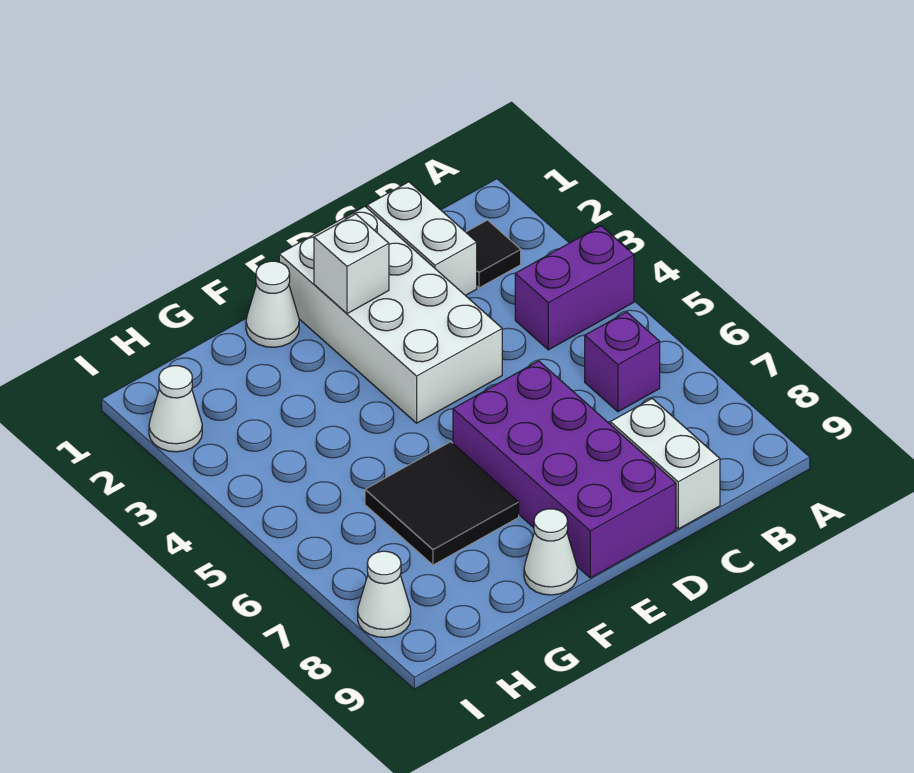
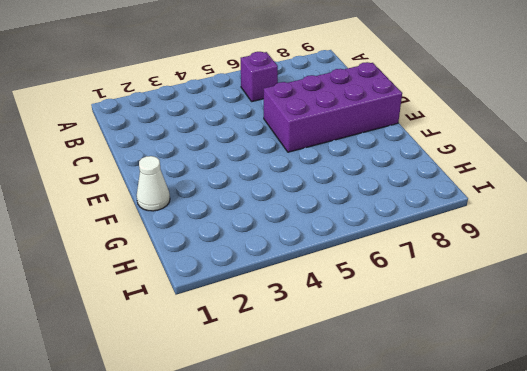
none -> purple 1x2 brick [515,226,634,350]
none -> black 1x1 tile [466,220,521,288]
none -> white 1x2 brick [367,182,477,296]

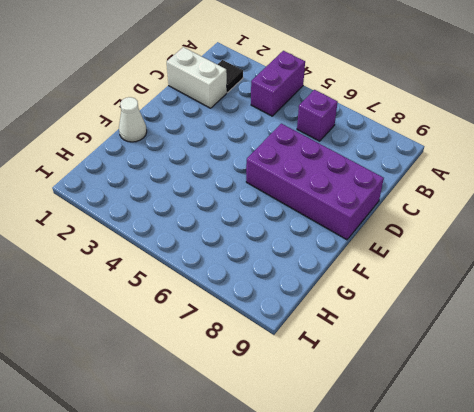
none -> white 1x2 brick [610,399,720,529]
none -> white 2x4 brick [279,206,502,423]
none -> black 2x2 tile [365,442,519,565]

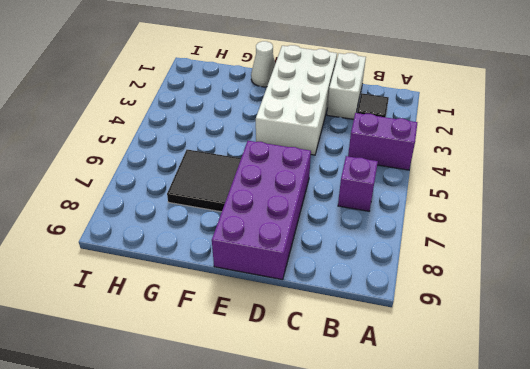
none -> white 1x2 brick [610,399,720,529]
none -> white 1x1 cone [524,509,577,595]
none -> white 1x1 cone [149,366,202,452]

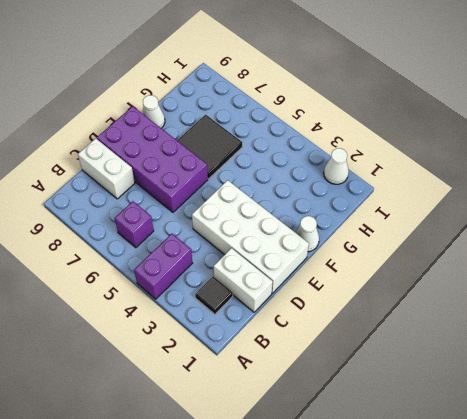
none -> white 1x1 cone [358,551,411,638]
none -> white 1x1 brick [314,214,389,314]

